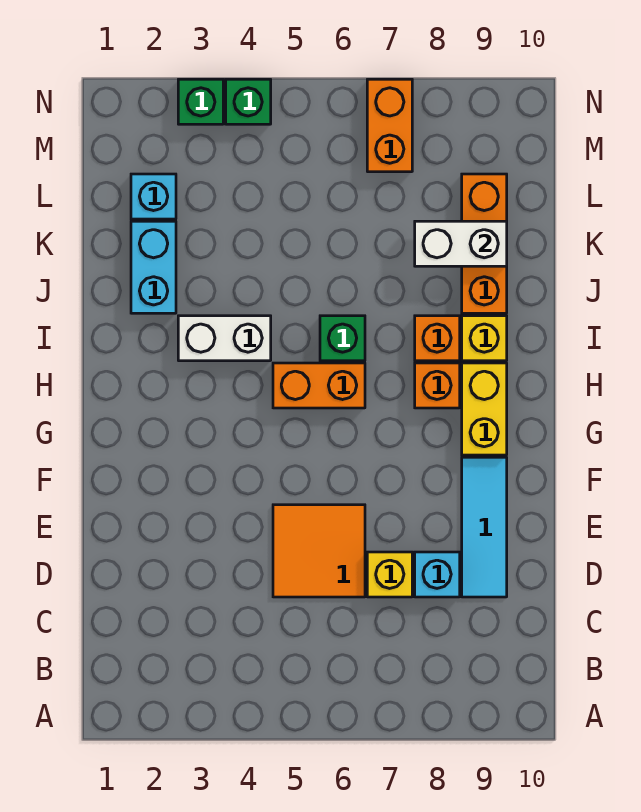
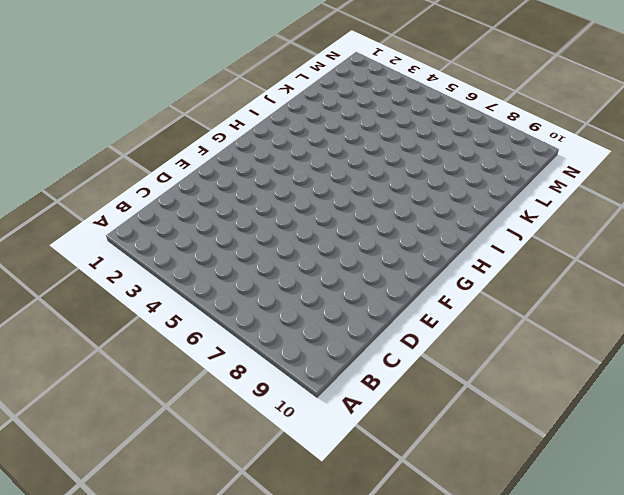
none -> orange 2x2 tile [273,505,365,597]
none -> yellow 1x1 brick [367,552,412,597]
none -> cyan 1x1 brick [415,552,460,597]

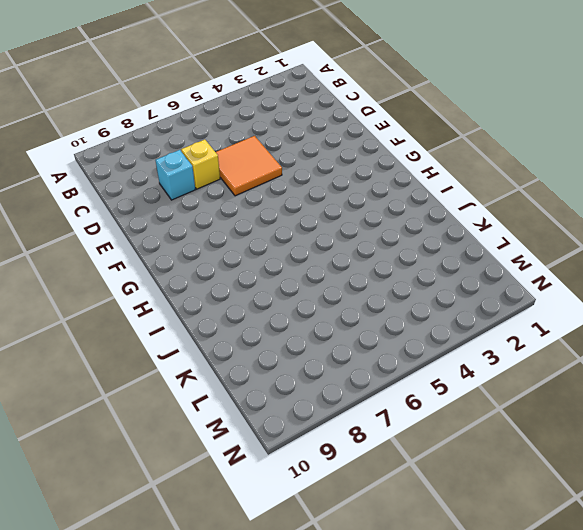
none -> cyan 1x3 tile [462,457,507,597]
none -> yellow 1x2 brick [462,363,507,455]
none -> orange 1x2 brick [273,363,365,408]

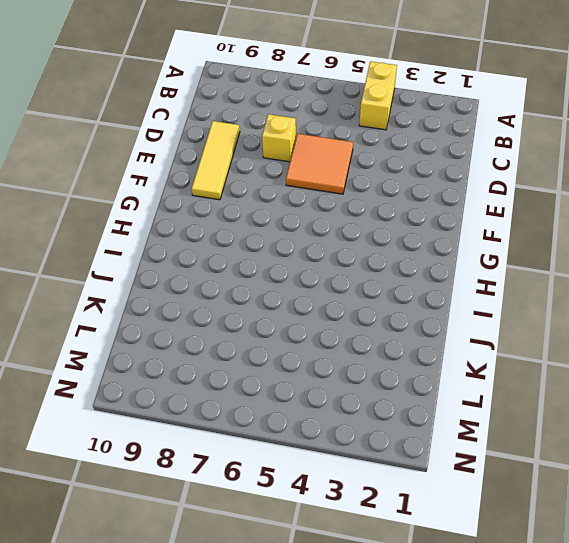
yellow 1x2 brick [359,61,397,130] -> yellow 1x2 brick moved to [462,363,507,455]
yellow 1x3 tile [192,121,240,200] -> cyan 1x3 tile [462,457,507,597]
none -> cyan 1x1 brick [415,552,460,597]
none -> orange 1x2 brick [273,363,365,408]
none -> orange 1x1 brick [415,363,460,408]

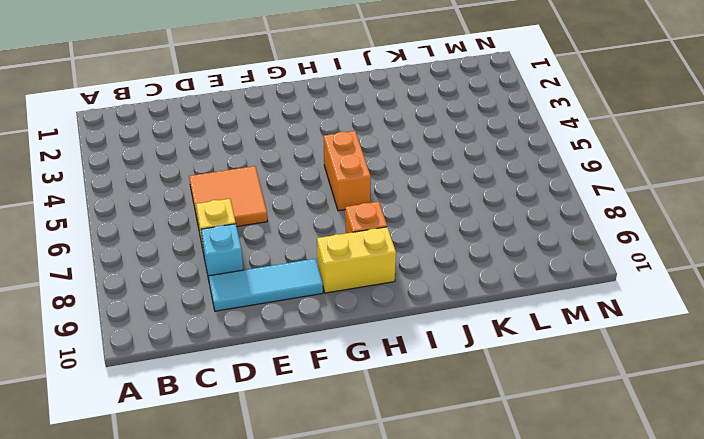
none -> white 1x2 brick [178,316,271,361]
none -> green 1x1 brick [320,316,365,361]
none -> orange 1x1 brick [415,316,460,361]

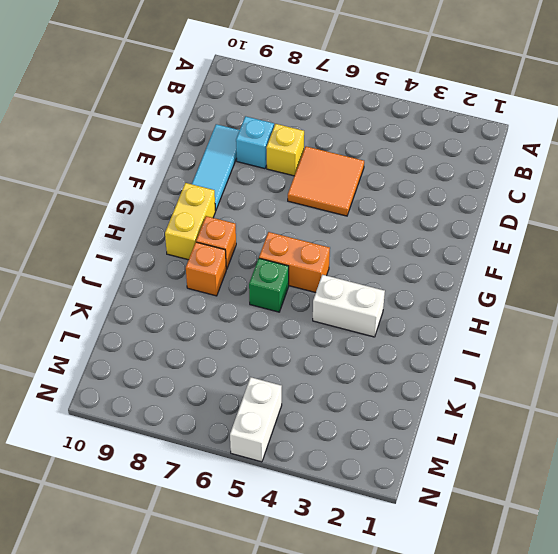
white 1x2 brick [230,377,282,462] -> white 1x2 brick turned to [415,221,507,266]
none -> yellow 1x1 brick [462,316,507,361]
none -> cyan 1x2 brick [131,221,176,313]
none -> orange 1x3 brick [462,174,507,313]

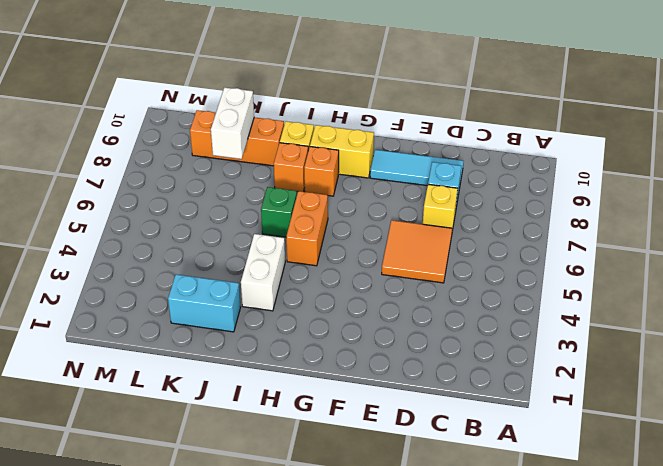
none -> cyan 1x1 brick [131,174,176,219]
none -> orange 1x2 brick [367,79,412,172]
none -> green 1x1 brick [178,79,223,124]

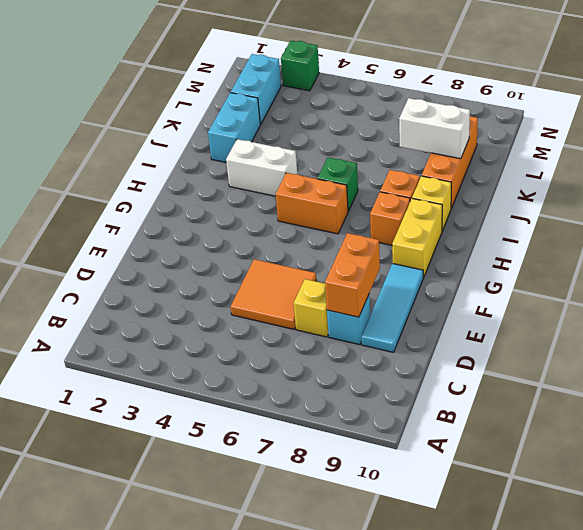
orange 1x2 brick [325,233,380,317] -> orange 1x2 brick moved to [367,79,412,172]
cyan 1x2 brick [231,54,281,124] -> cyan 1x1 brick [131,174,176,219]
none -> green 1x1 brick [226,79,271,124]

